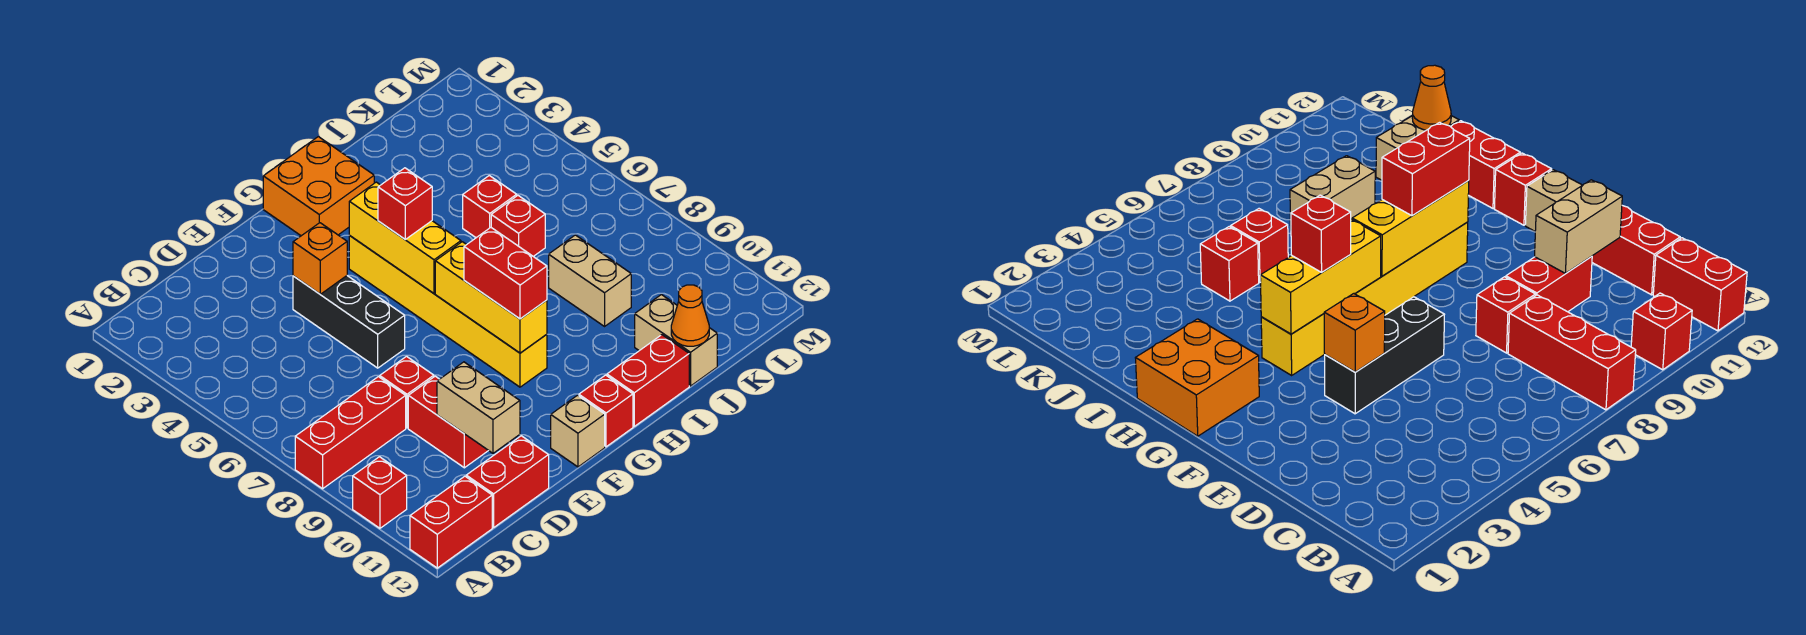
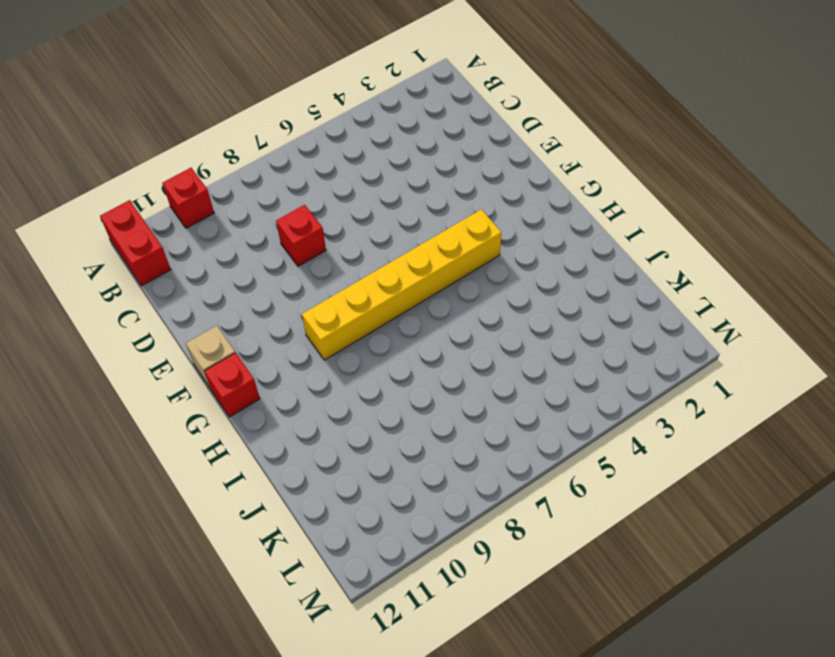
none -> red 1x3 brick [295,377,406,489]
none -> red 1x2 brick [466,436,549,528]
none -> red 1x2 brick [408,376,488,468]

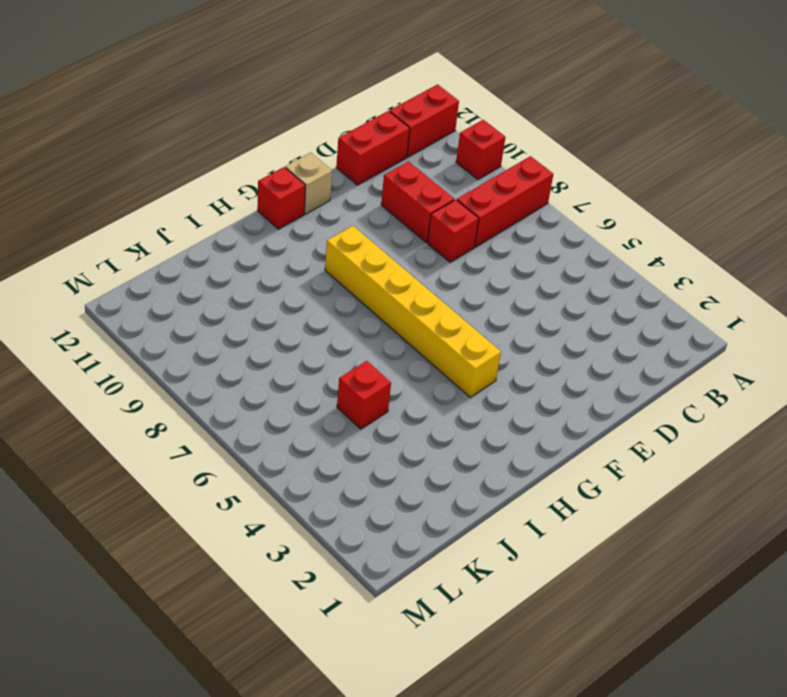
none -> black 1x3 brick [293,276,405,368]
none -> orange 2x2 brick [263,137,374,236]
none -> red 1x2 brick [607,335,689,426]

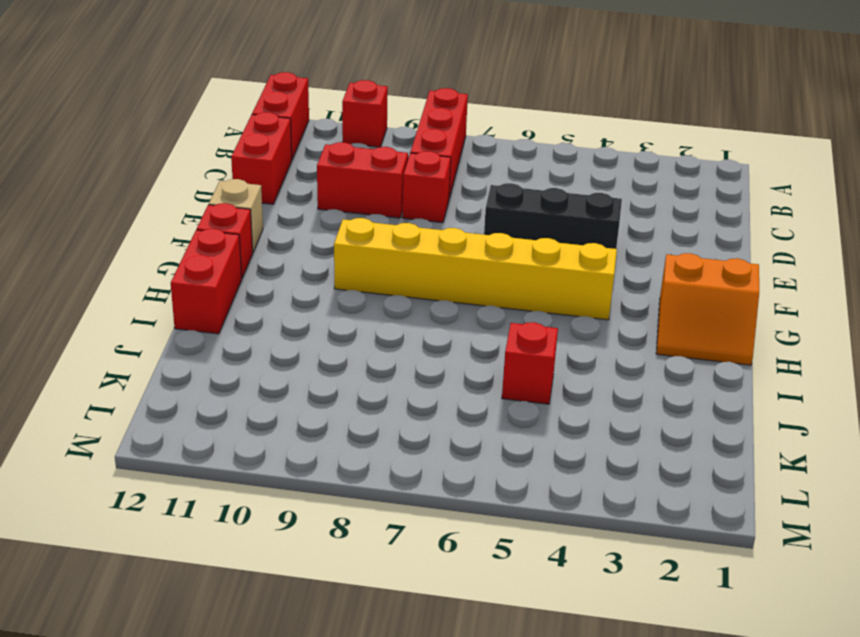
orange 2x2 slope [656,253,759,365] -> orange 2x2 brick [263,137,374,236]
none -> red 1x1 brick [491,196,545,256]
none -> tan 1x2 brick [549,235,631,326]
none -> tan 1x2 brick [635,295,717,386]

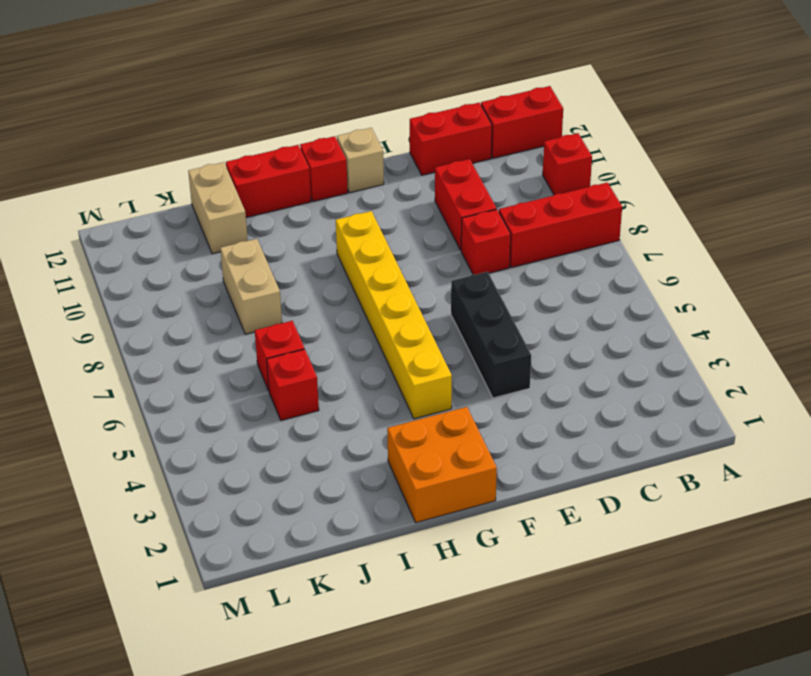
none -> tan 1x2 brick [437,362,520,453]
none -> orange 1x1 brick [293,223,347,294]
none -> yellow 1x3 brick [349,182,461,293]

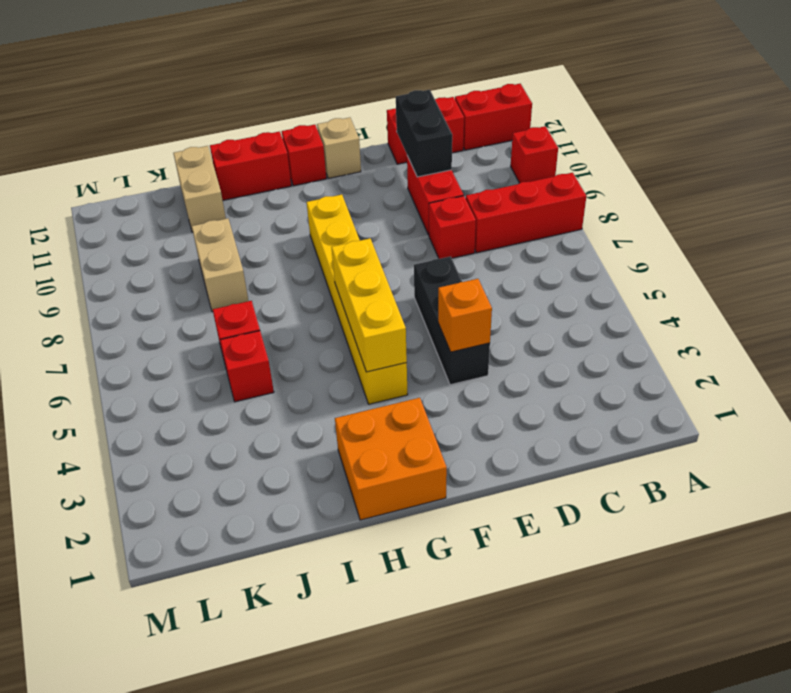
black 1x2 brick [396,90,452,177] -> tan 1x2 brick [437,362,520,453]
none -> yellow 1x3 brick [435,242,547,353]
none -> orange 1x1 cone [671,285,709,346]
none -> red 1x1 brick [378,168,432,239]

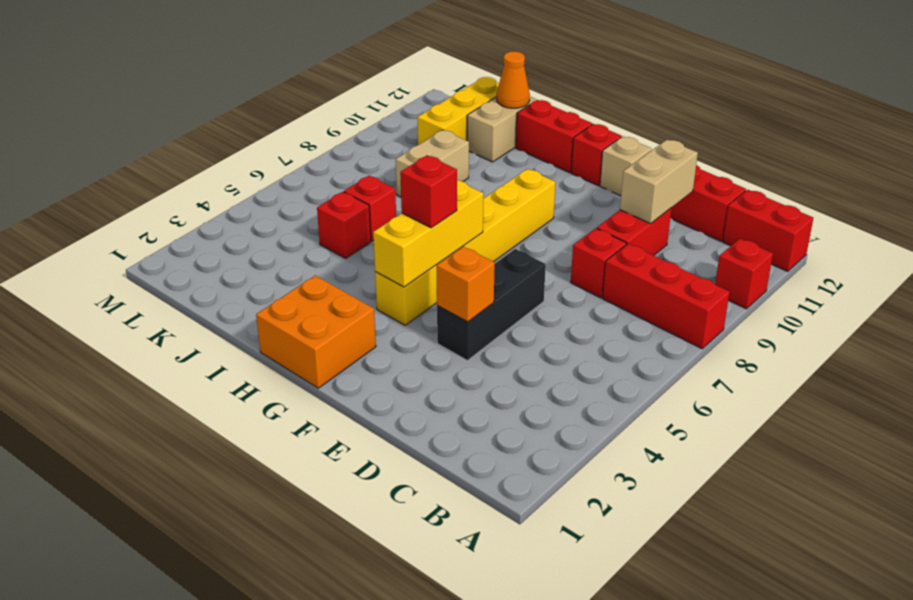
yellow 1x3 brick [417,77,499,145] -> yellow 1x3 brick moved to [435,242,547,353]
none -> red 1x2 brick [464,228,547,319]

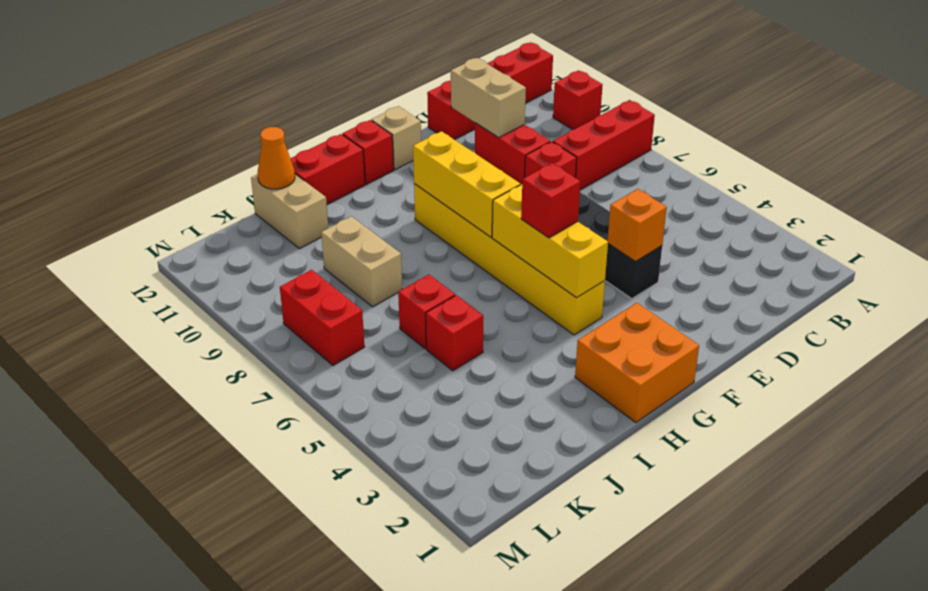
red 1x2 brick [280,270,364,365] -> red 1x2 brick moved to [464,228,547,319]

